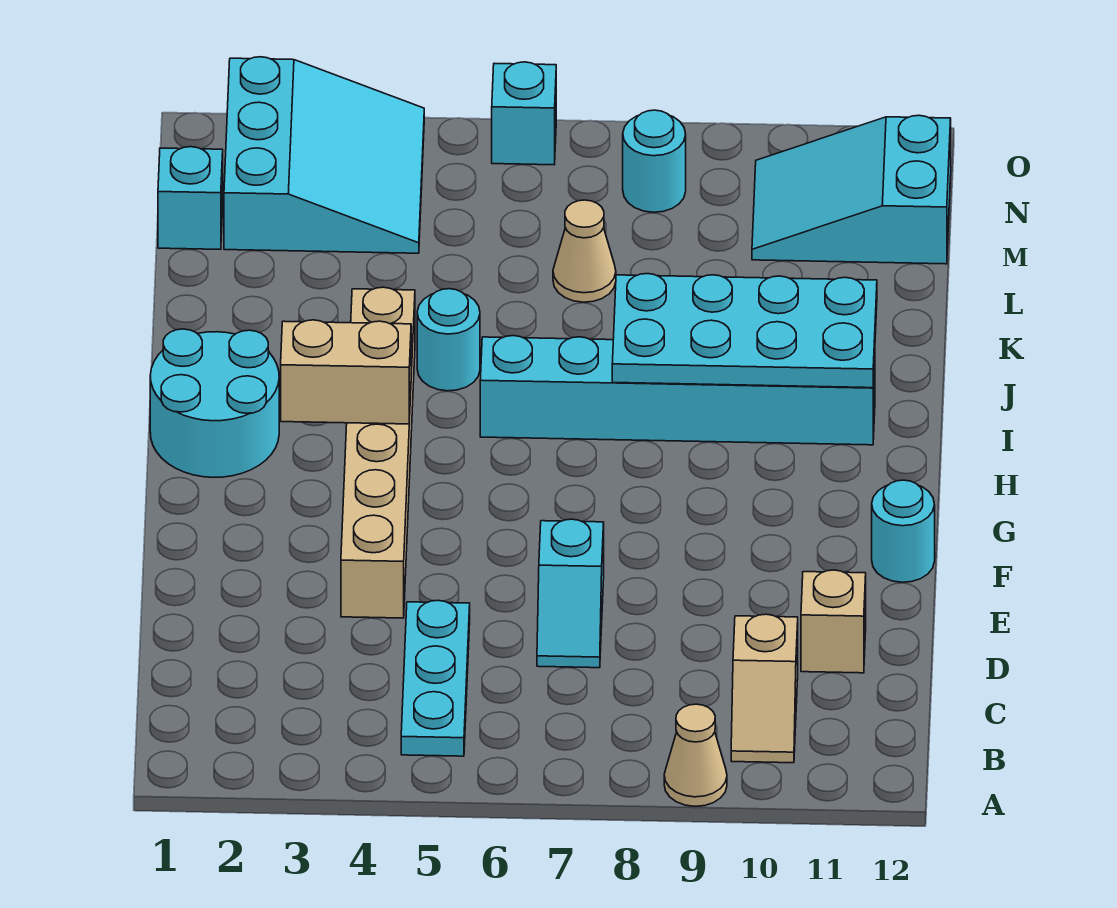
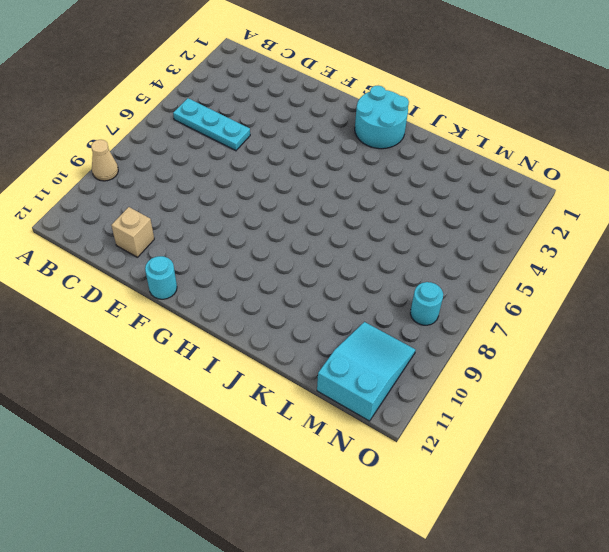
none -> tan 1x2 slope [731,614,798,763]
none -> cyan 1x2 slope [537,519,604,668]
none -> tan 1x6 brick [341,287,415,618]

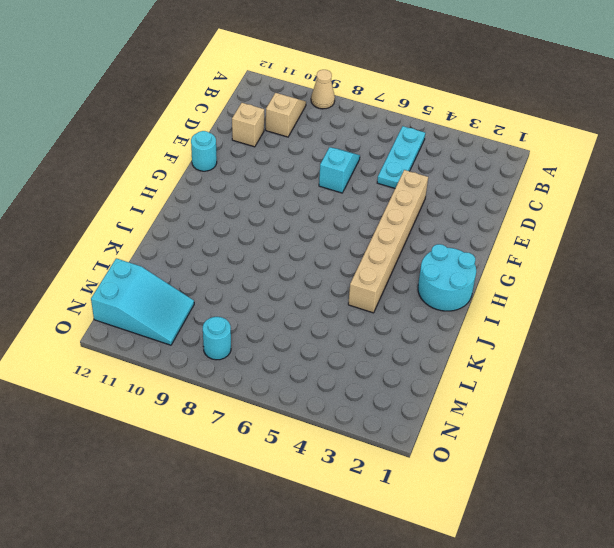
none -> cyan 1x6 brick [480,336,875,445]
none -> cyan 1x1 round brick [417,289,480,391]
none -> tan 1x1 cone [553,200,616,302]

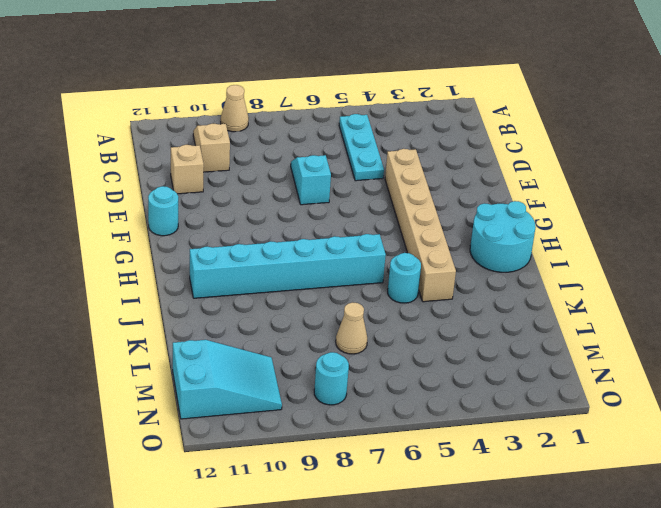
none -> cyan 1x1 brick [158,147,223,249]
none -> cyan 3x3 slope [224,57,424,253]
none -> cyan 1x1 brick [492,62,556,165]

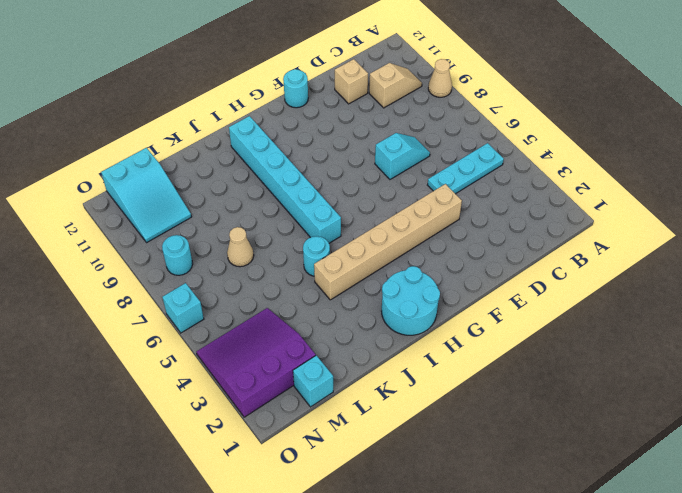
purple 3x3 slope [196,308,316,417] -> cyan 3x3 slope [224,57,424,253]
none -> tan 1x2 brick [281,320,411,424]
none -> cyan 2x4 plate [612,274,877,388]

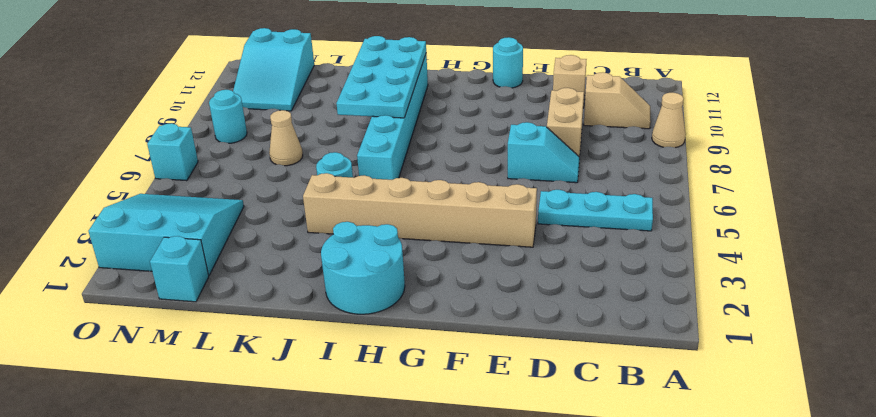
tan 1x2 brick [547,88,584,159] -> tan 1x2 brick moved to [281,320,411,424]

